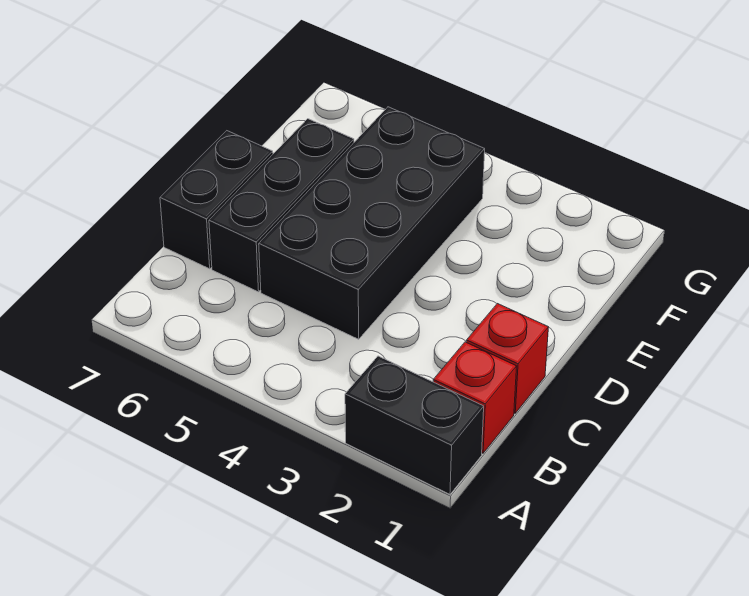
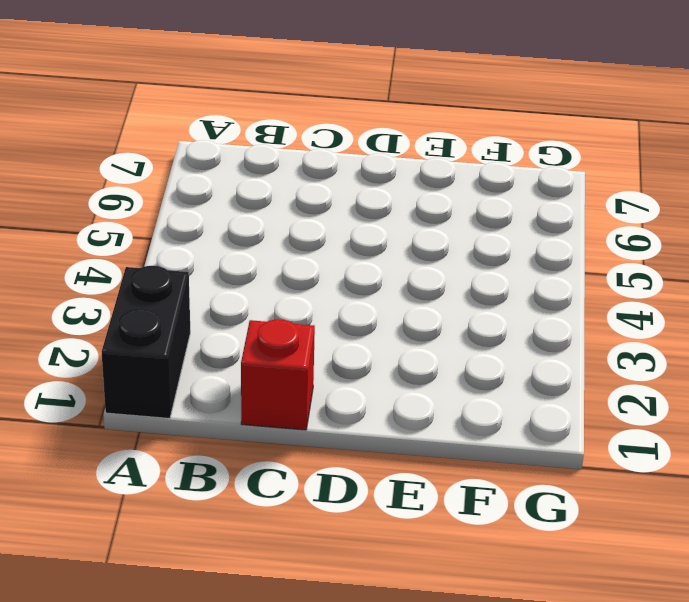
none -> red 1x1 brick [433,342,517,453]
none -> black 2x4 brick [259,107,485,339]

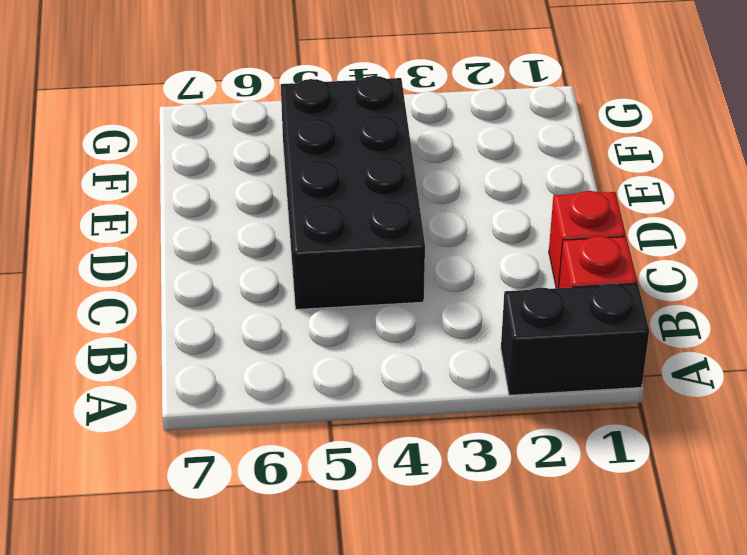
none -> black 1x3 brick [209,119,354,292]
none -> black 1x2 brick [160,131,273,269]

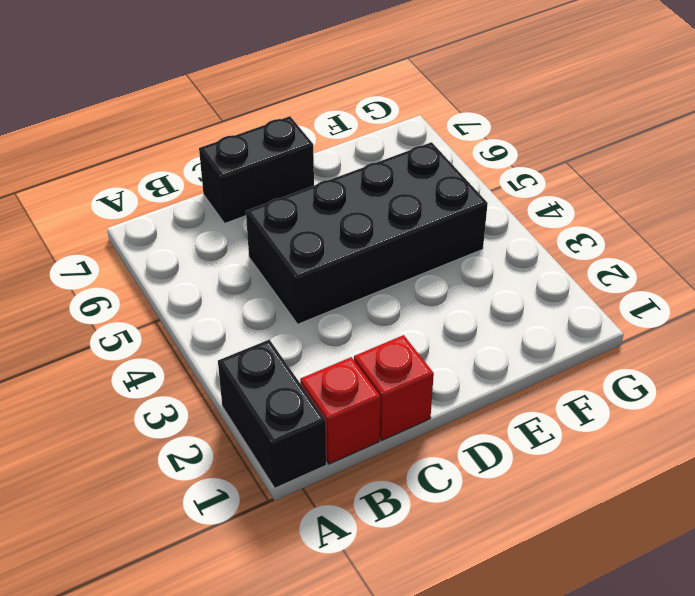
none -> black 1x3 brick [209,119,354,292]

